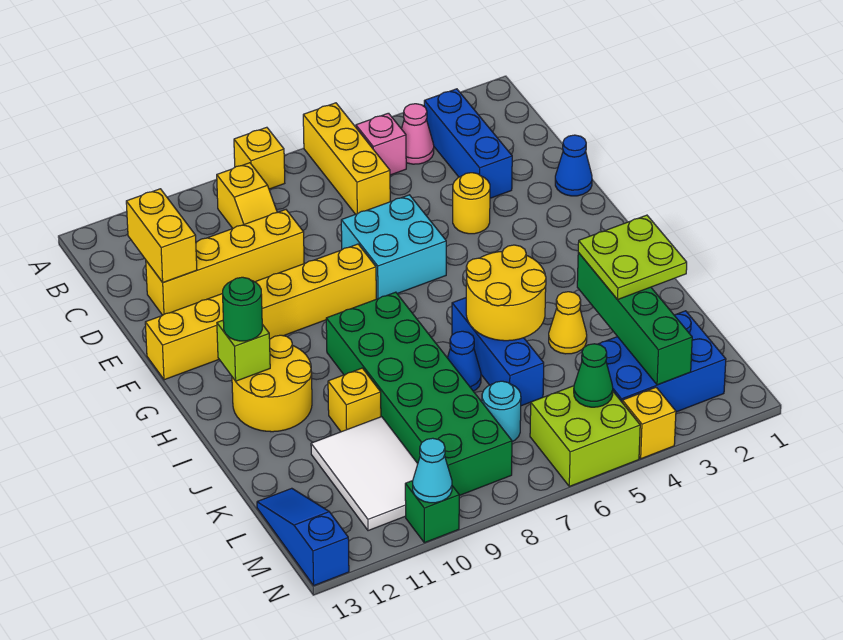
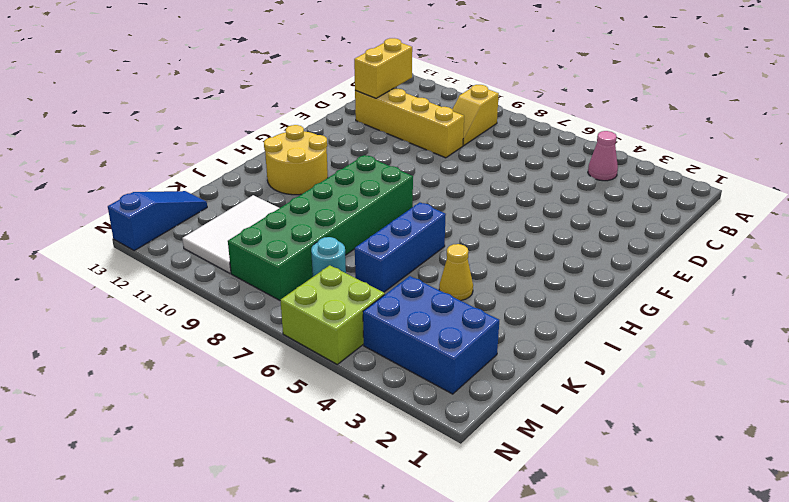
none -> yellow 1x3 brick [303,103,390,214]
none -> yellow 1x1 brick [234,127,285,189]
none -> blue 1x3 brick [424,89,512,198]
none -> pink 1x1 brick [356,113,406,175]

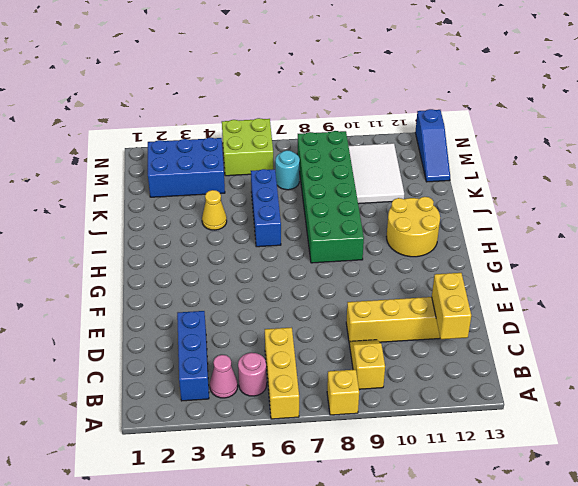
pink 1x1 round brick [238,353,267,396] -> pink 1x1 brick [356,113,406,175]
none -> blue 1x1 cone [555,135,592,196]
none -> yellow 1x1 round brick [453,173,490,234]
none -> cyan 2x2 brick [341,195,446,299]
none -> yellow 1x6 brick [145,244,376,380]

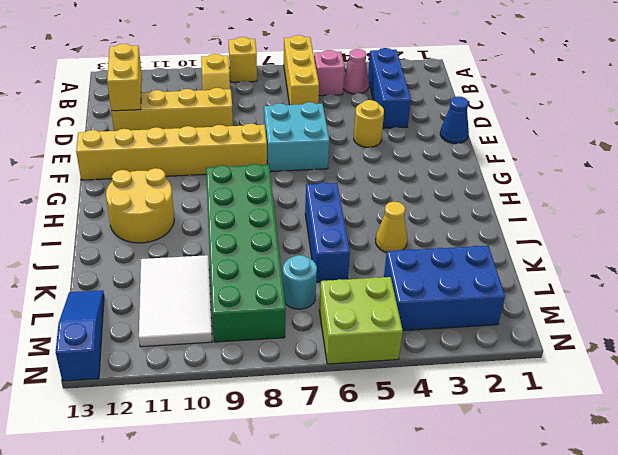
none -> blue 1x1 cone [448,331,481,391]
none -> yellow 1x1 brick [328,368,381,432]
none -> yellow 1x1 brick [622,387,676,459]
none -> green 1x1 brick [405,481,459,543]

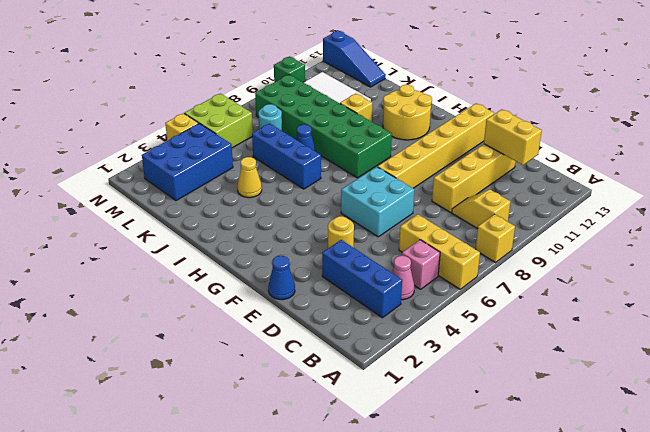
none -> lime 1x1 brick [217,320,270,381]
none -> yellow 2x2 round brick [466,245,546,341]
none -> green 1x4 brick [577,253,692,385]
none -> green 1x1 cone [574,344,613,407]

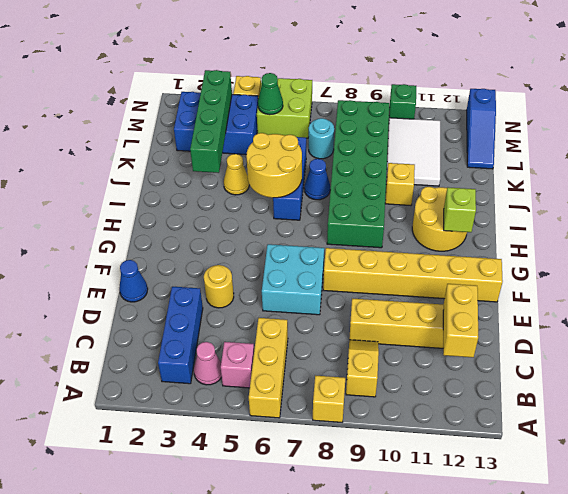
none -> cyan 1x1 cone [413,438,452,503]
none -> green 1x1 round brick [223,277,262,341]
none -> lime 2x2 plate [578,215,687,300]

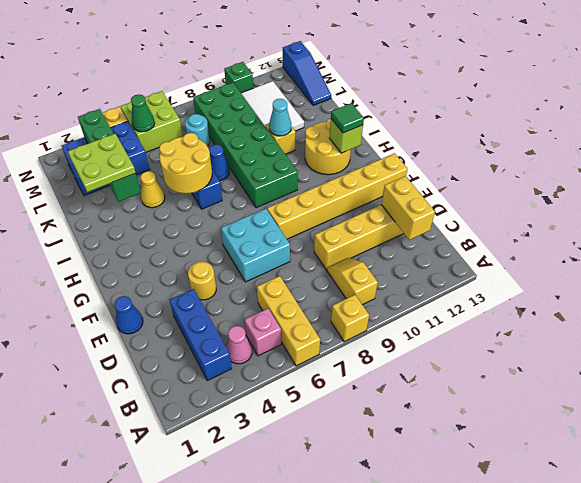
green 1x1 tile [331,103,364,133] -> green 1x1 round brick [223,277,262,341]
cyan 1x1 cone [269,99,291,136] -> cyan 1x1 cone moved to [413,438,452,503]

